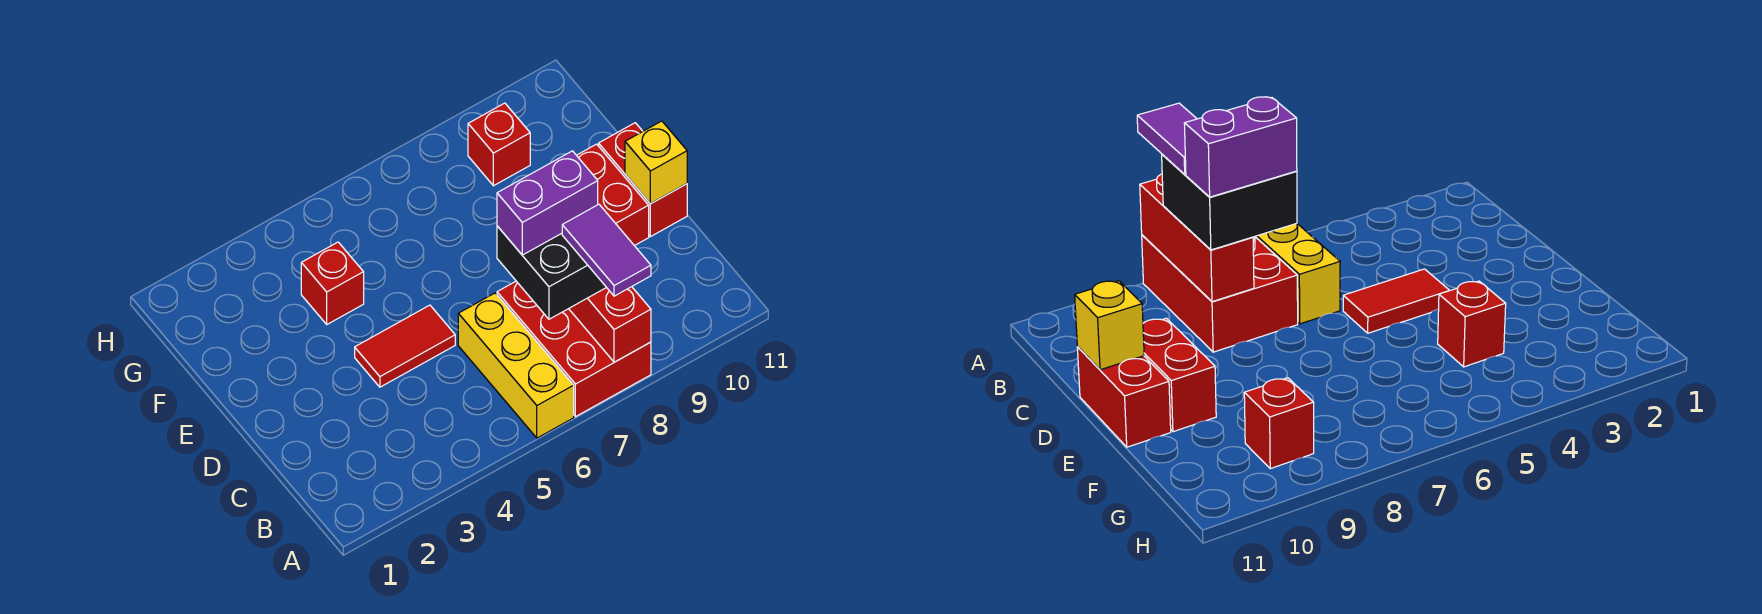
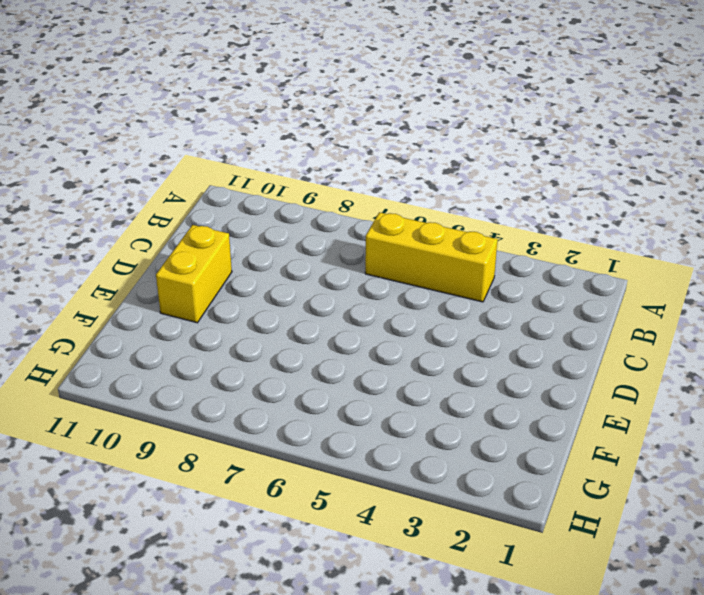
yellow 1x3 brick [365,212,498,302] -> yellow 1x3 brick turned to [458,293,574,438]
yellow 1x2 brick [156,225,232,323] -> red 1x2 brick [577,144,649,246]
none -> red 2x3 brick [497,281,651,417]
none -> red 1x2 tile [355,305,455,387]
none -> red 1x2 brick [599,123,687,237]

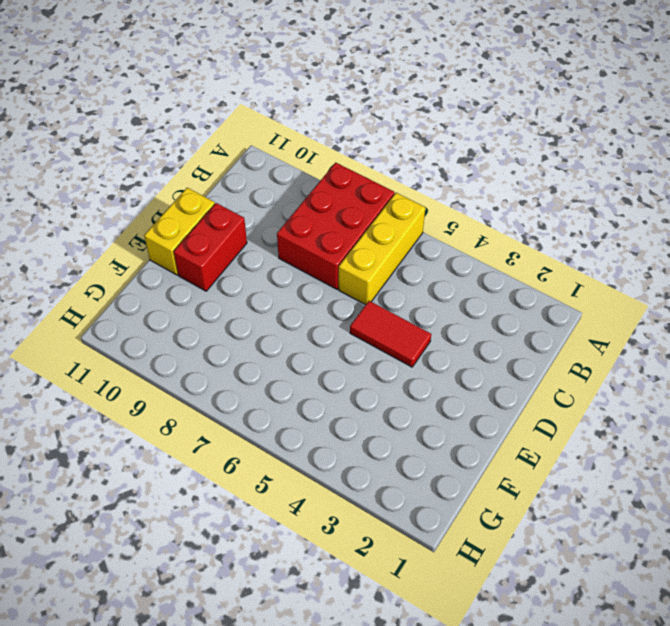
yellow 1x2 brick [144,188,215,275] -> red 1x2 brick [599,123,687,237]
none -> red 1x1 brick [301,242,364,324]
none -> red 1x1 brick [468,103,530,186]
none -> red 1x3 brick [569,287,651,362]

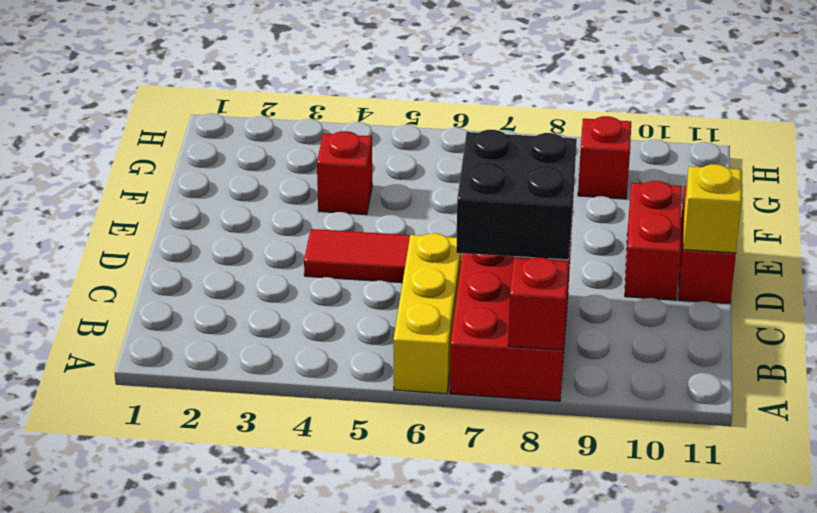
none -> purple 1x2 tile [562,204,651,296]
none -> purple 1x2 brick [497,151,598,255]

